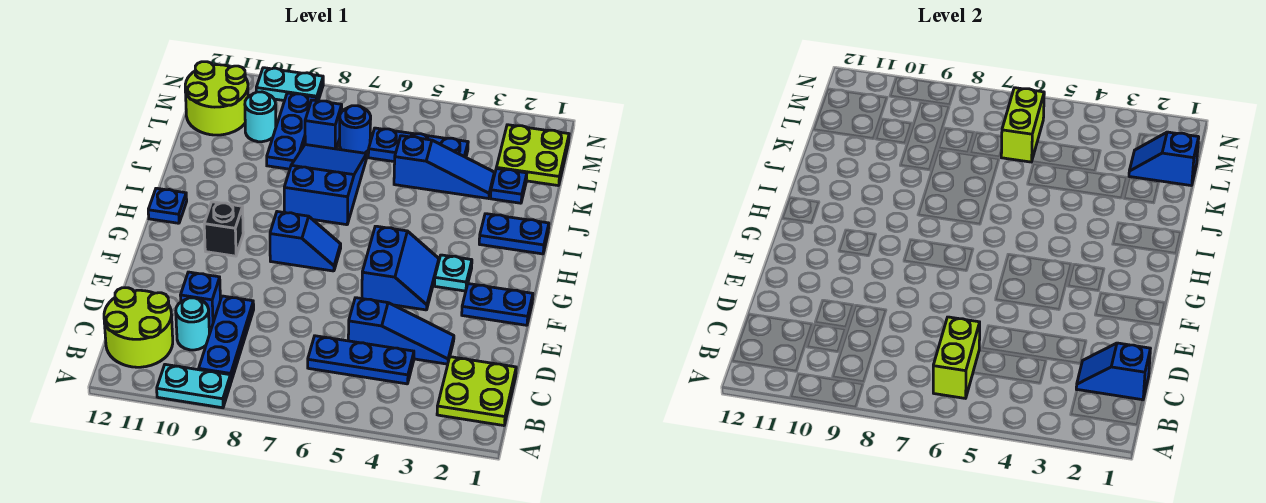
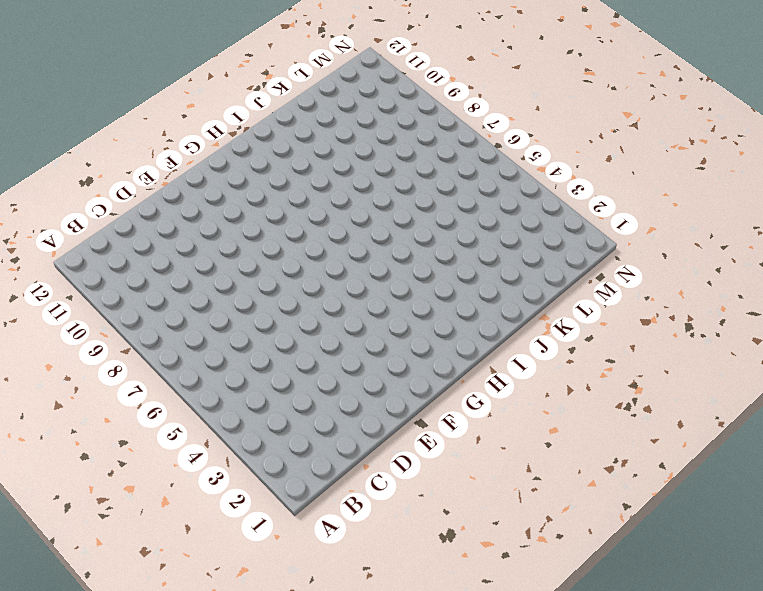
none -> cyan 1x2 plate [157,364,231,408]
none -> lime 2x2 plate [437,357,516,426]
none -> blue 1x3 plate [199,296,254,381]
none -> lime 2x2 round brick [104,288,173,367]

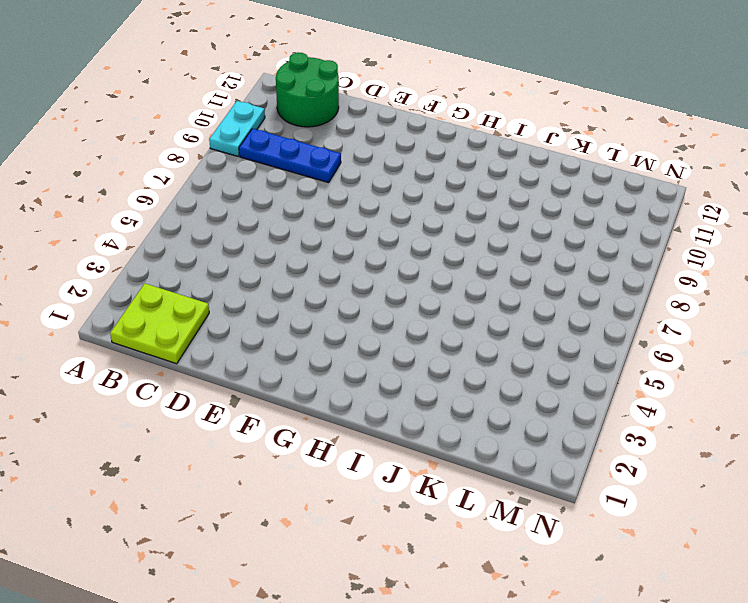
green 2x2 round brick [276,53,339,127] -> lime 2x2 round brick [104,288,173,367]
none -> blue 1x3 plate [308,336,414,384]
none -> cyan 1x1 round brick [176,298,209,350]
none -> blue 1x3 slope [348,298,454,364]
none -> blue 1x1 brick [180,272,220,328]

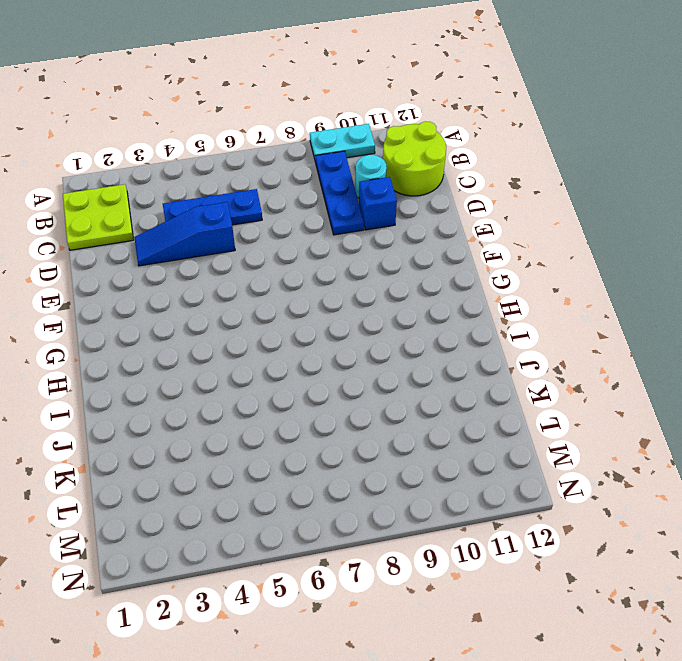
none -> blue 1x2 plate [462,284,533,325]
none -> blue 2x2 slope [362,226,439,310]
none -> cyan 1x1 plate [435,255,472,291]
none -> blue 1x2 slope [270,212,341,271]

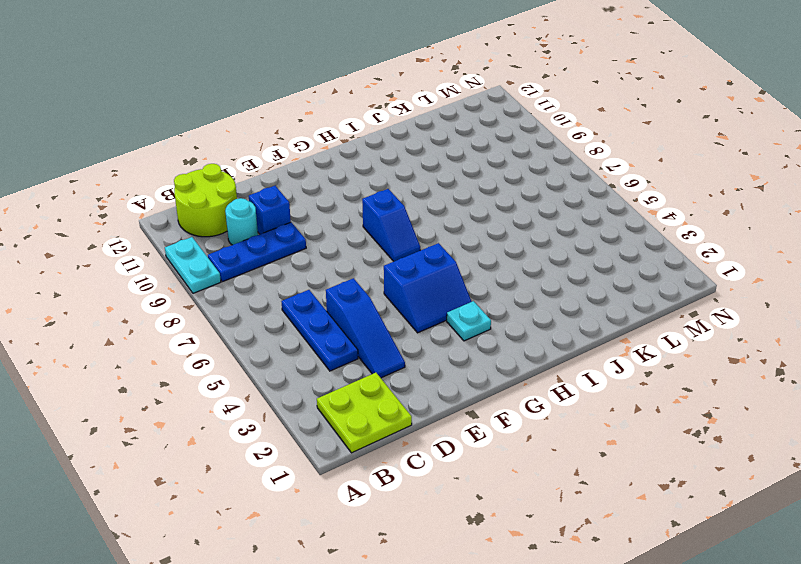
none -> blue 1x2 plate [462,284,533,325]
none -> black 1x1 brick [204,202,243,256]
none -> blue 1x1 plate [148,188,187,223]
none -> blue 1x2 plate [479,214,549,254]

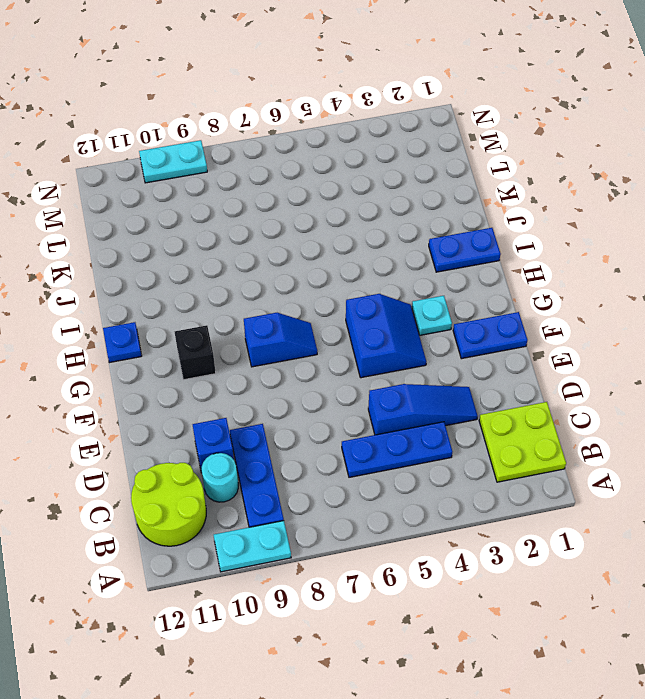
none -> blue 2x3 slope [284,145,367,225]
none -> blue 1x1 plate [490,169,527,203]
none -> blue 1x3 slope [394,136,494,199]
none -> blue 1x3 plate [267,93,317,169]

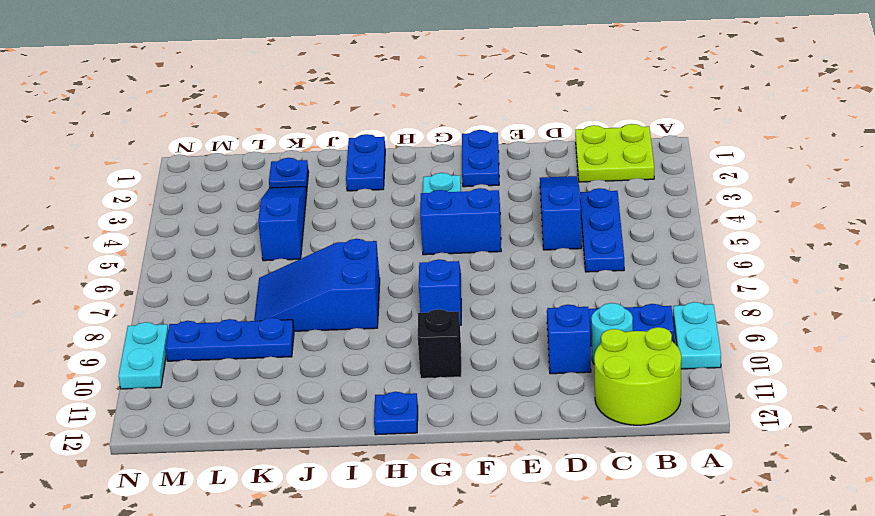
none -> lime 2x2 plate [496,125,569,186]
none -> blue 1x3 plate [368,128,468,162]
none -> blue 1x1 round brick [340,106,371,153]
none -> blue 1x1 brick [305,100,342,149]

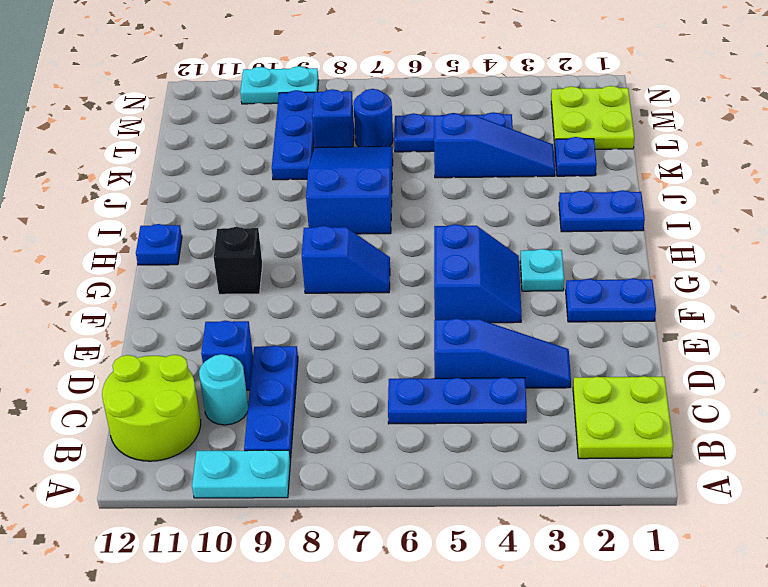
none -> cyan 1x1 round brick [245,92,276,142]
none -> lime 2x2 round brick [185,62,248,135]
none -> lime 1x2 brick [933,317,980,398]
none -> blue 1x2 slope [1076,343,1150,400]

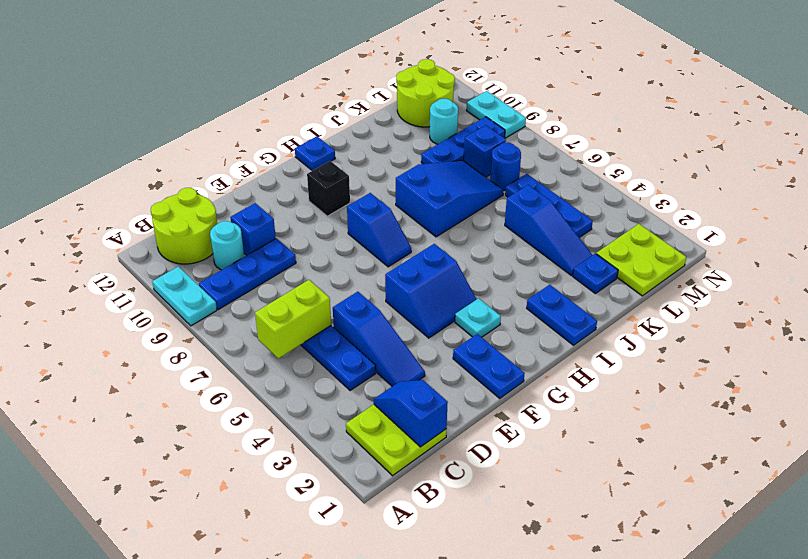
none -> blue 1x2 slope [1129,132,1199,186]
none -> lime 1x2 brick [1001,88,1044,162]

